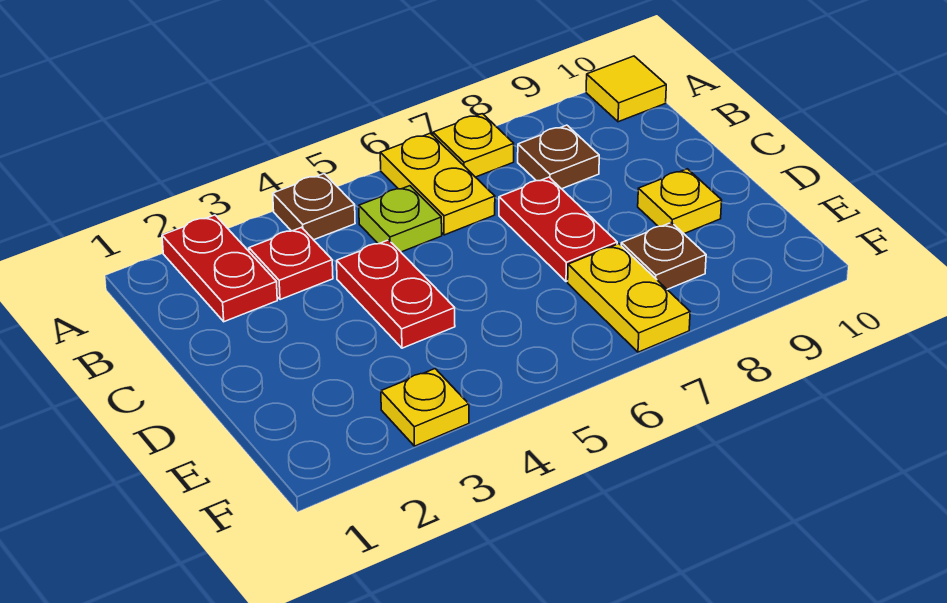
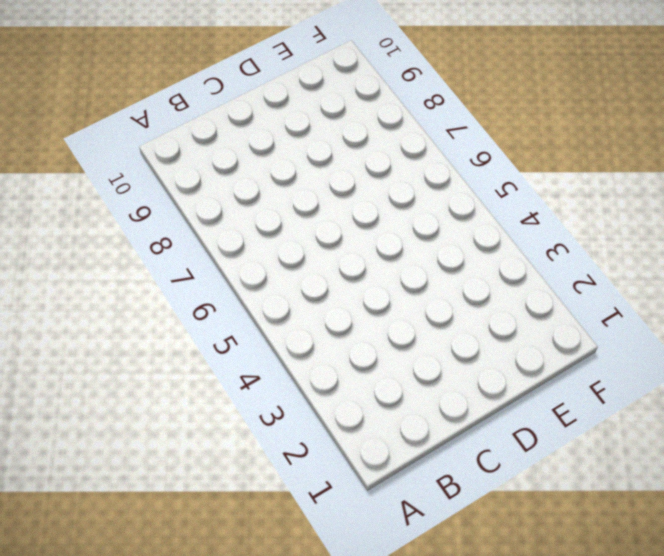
none -> red 1x2 plate [162,215,277,322]
none -> brown 1x1 plate [273,174,355,240]
none -> yellow 1x2 plate [380,133,495,235]

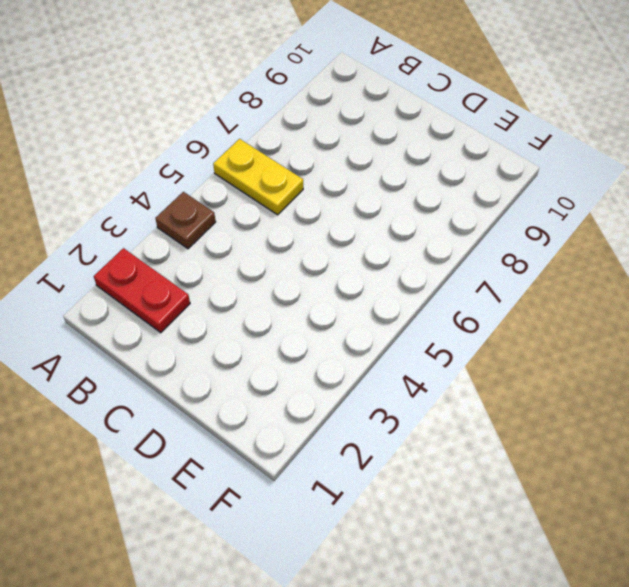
none -> yellow 1x1 plate [433,114,514,177]
none -> yellow 1x1 tile [586,56,666,122]
none -> red 1x1 plate [249,227,333,300]

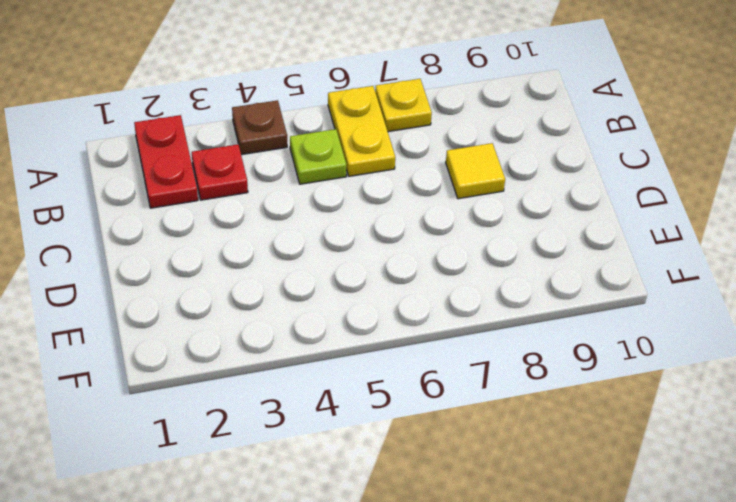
yellow 1x1 tile [446,143,505,199] -> yellow 1x1 tile moved to [586,56,666,122]
none -> brown 1x1 plate [518,125,599,189]
none -> red 1x2 plate [337,240,455,348]
none -> red 1x2 plate [499,177,617,282]

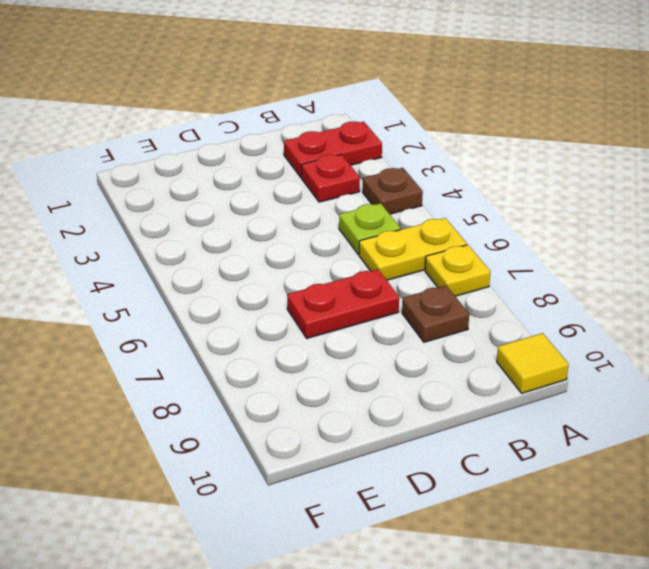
none -> red 1x2 plate [337,240,455,348]
none -> yellow 1x1 plate [638,169,722,234]
none -> yellow 1x2 plate [568,244,690,352]

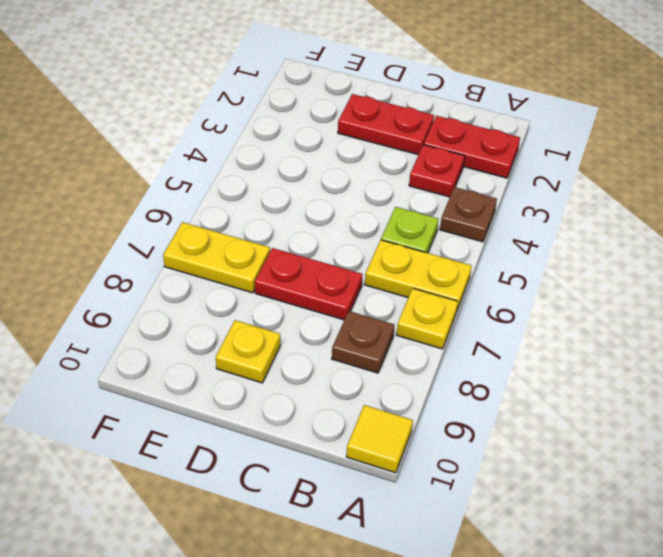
red 1x2 plate [338,94,434,155] -> red 1x2 plate moved to [337,240,455,348]
none -> brown 1x1 plate [621,223,706,289]
none -> yellow 1x1 plate [381,369,469,446]

